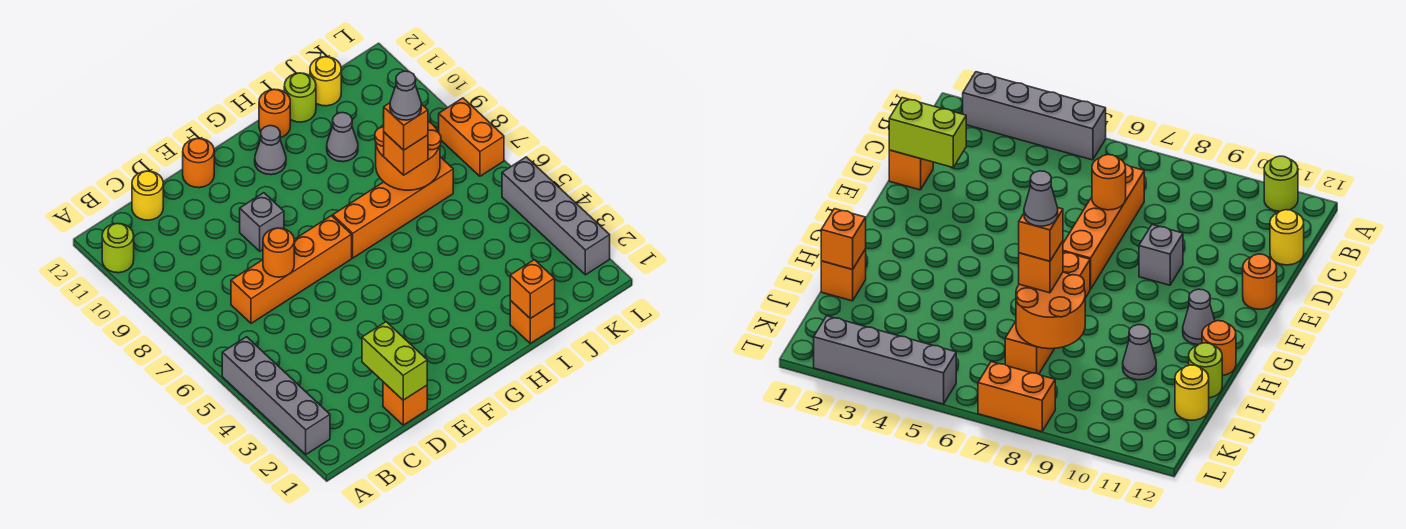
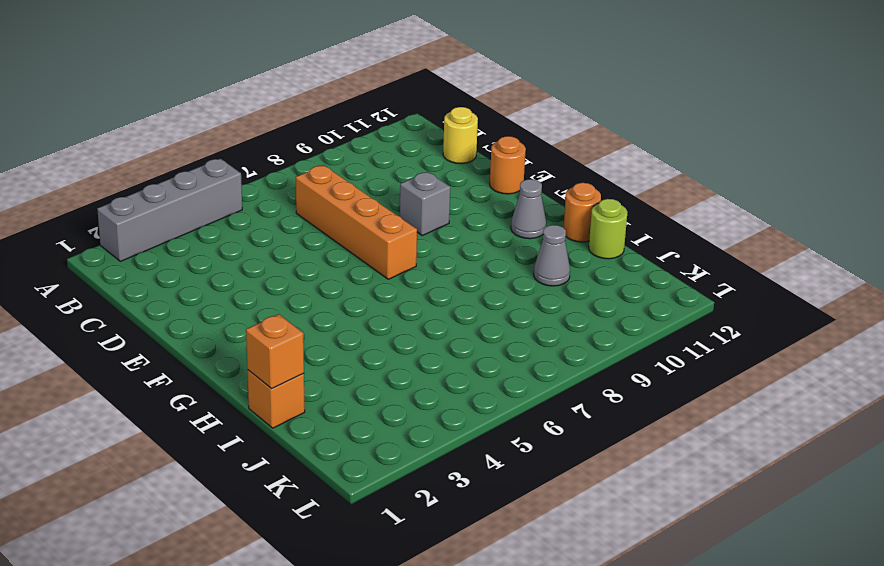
none -> lime 1x1 round brick [102,224,134,273]
none -> orange 1x1 brick [383,382,427,425]
none -> orange 1x4 brick [333,157,453,258]

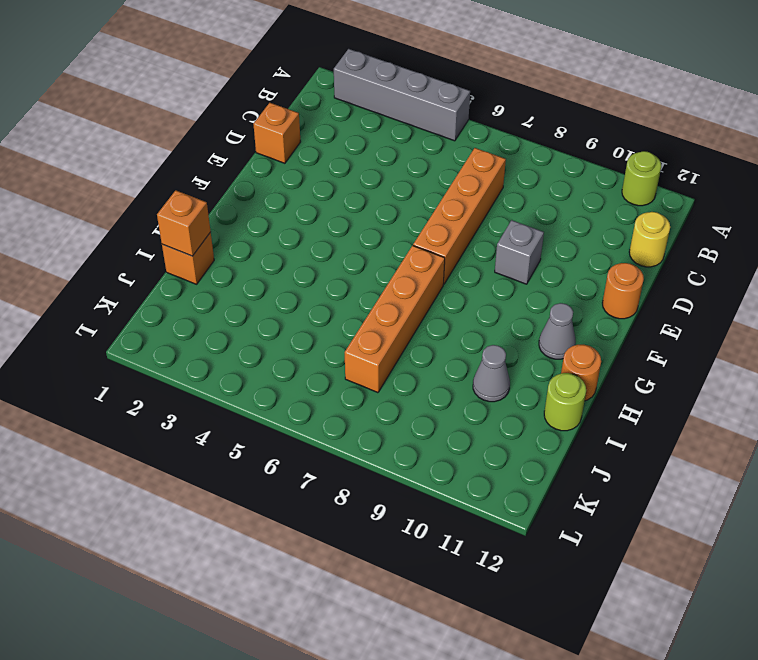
none -> yellow 1x1 round brick [310,57,341,106]
none -> grey 1x4 brick [502,157,610,275]
none -> orange 1x2 brick [438,98,504,176]

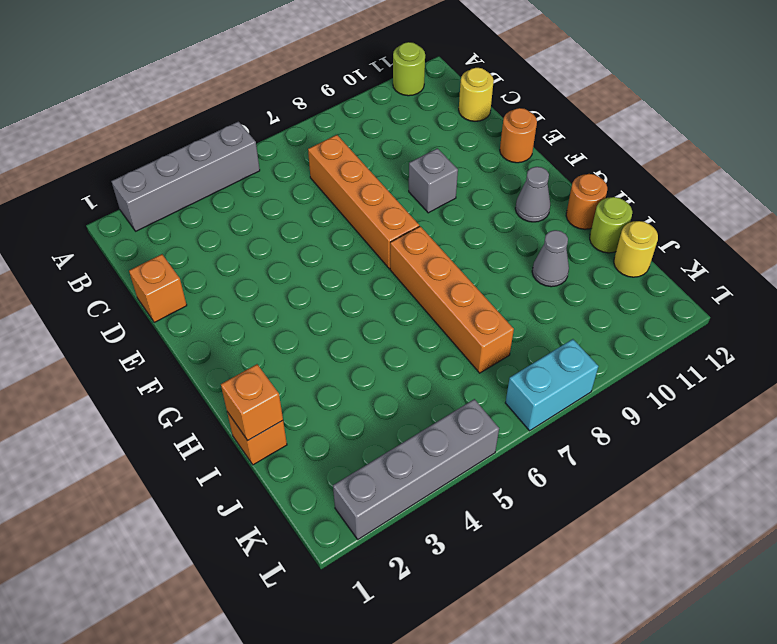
cyan 1x2 brick [505,339,598,431] -> orange 1x2 brick [438,98,504,176]
none -> lime 1x2 brick [362,322,427,400]
none -> orange 1x1 round brick [263,228,294,277]
none -> orange 2x2 round brick [375,121,441,190]

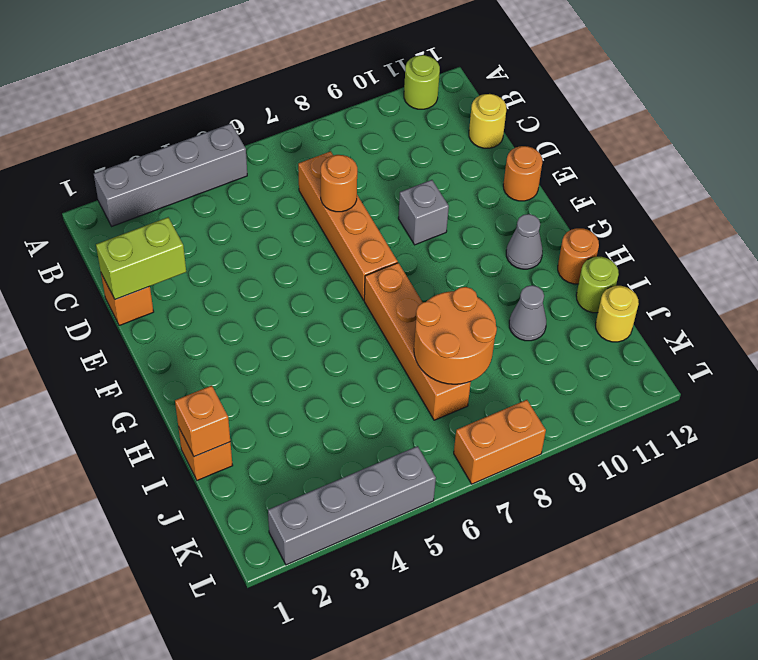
none -> orange 1x1 brick [384,132,428,175]
none -> orange 1x1 brick [384,103,428,150]
none -> grey 1x1 cone [390,71,421,120]

